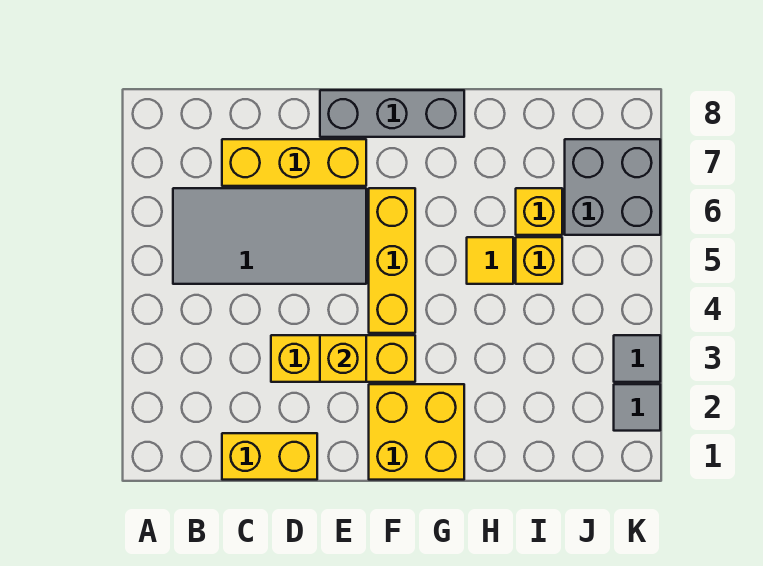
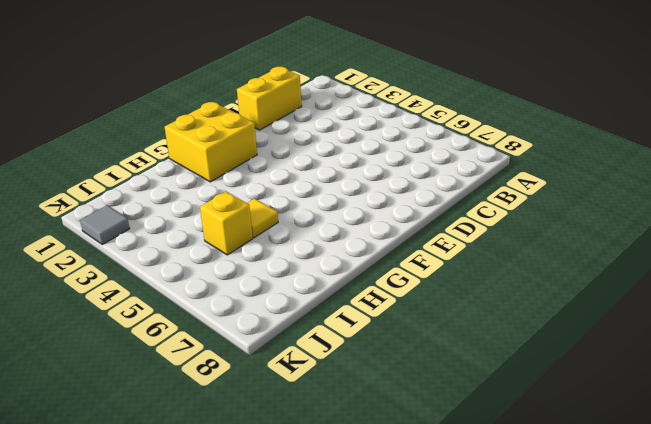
none -> grey 2x4 tile [173,188,366,284]
none -> yellow 1x3 brick [222,139,366,186]
none -> yellow 1x3 brick [271,335,415,382]

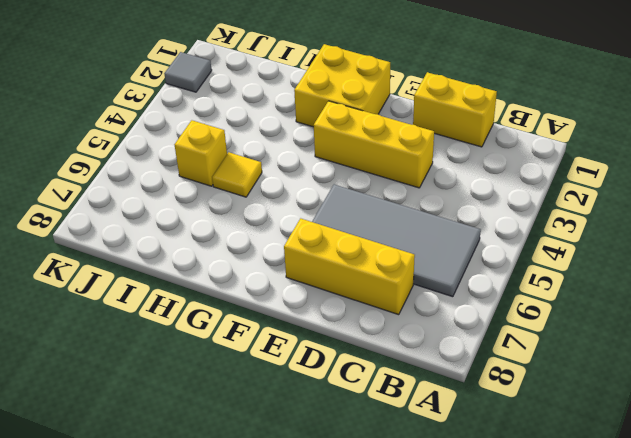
none -> grey 1x3 brick [320,90,464,137]
none -> yellow 1x3 brick [369,188,415,333]
none -> yellow 1x1 brick [516,188,562,235]

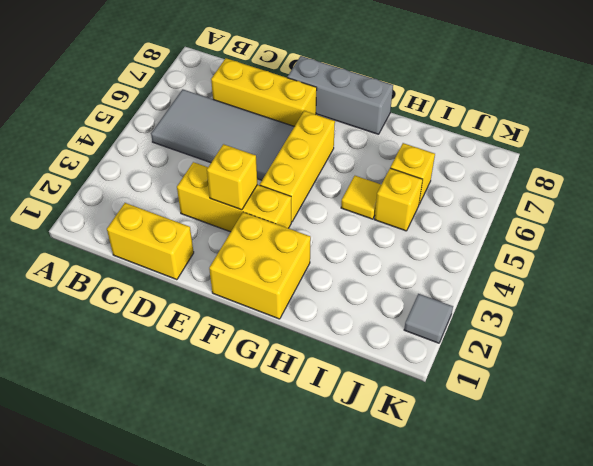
none -> grey 2x2 brick [565,139,660,235]
none -> grey 1x1 tile [614,335,660,382]

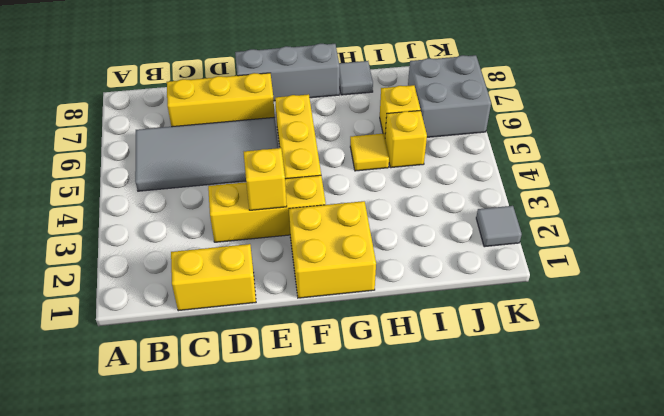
grey 1x1 tile [339,61,373,95] -> grey 1x1 tile moved to [614,335,660,382]

